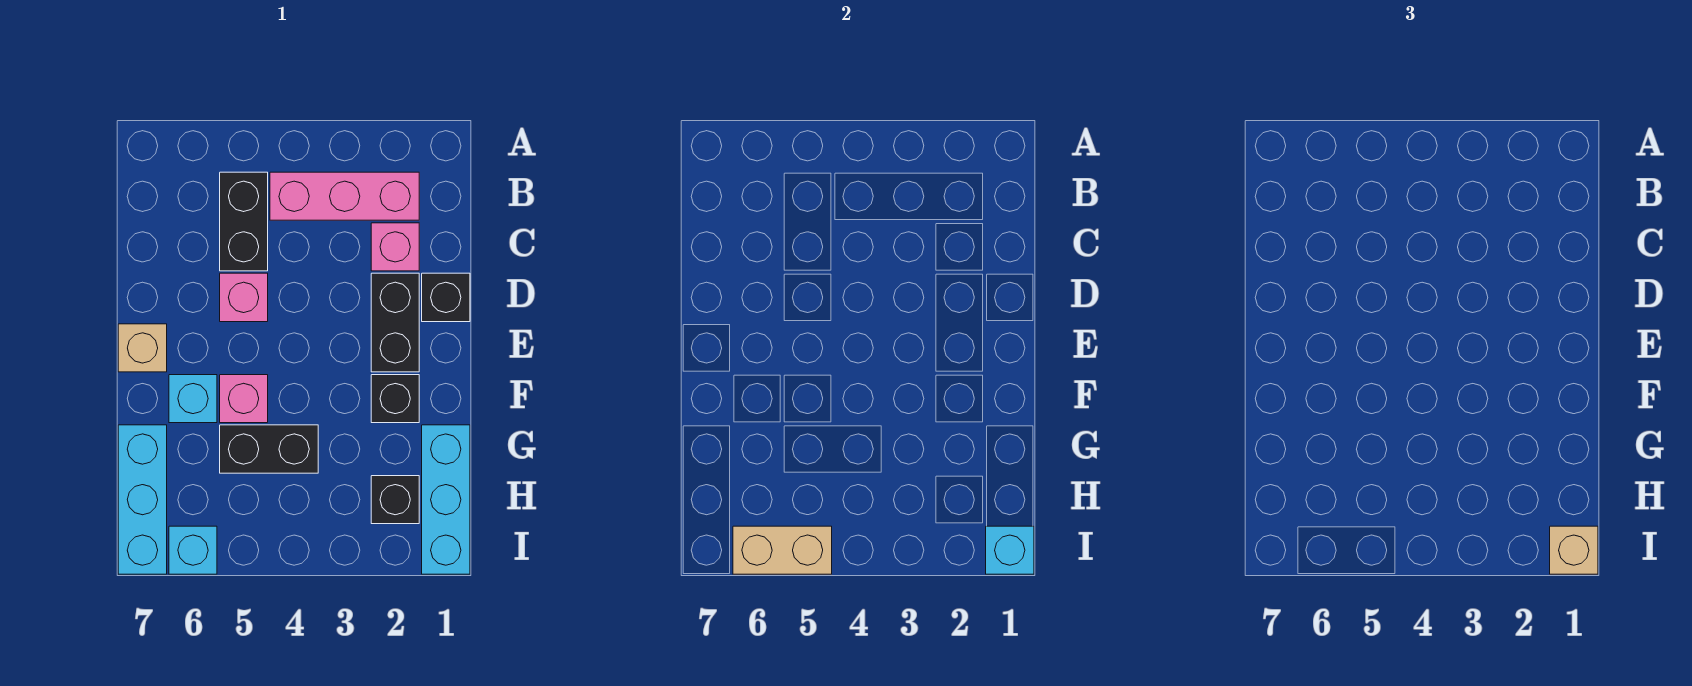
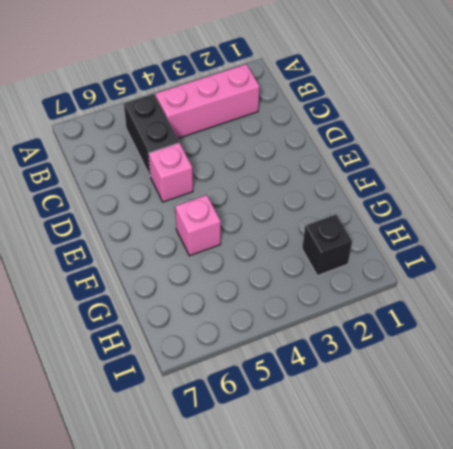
none -> pink 1x1 brick [371,223,419,271]
none -> black 1x1 brick [422,273,470,322]
none -> black 1x2 brick [371,273,419,372]

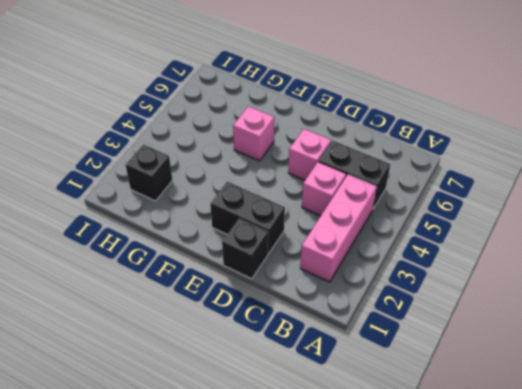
pink 1x1 brick [302,162,346,216] -> pink 1x1 brick moved to [371,223,419,271]
none -> tan 1x1 brick [118,324,167,372]
none -> black 1x1 brick [371,375,419,423]
none -> cyan 1x1 brick [169,375,217,423]

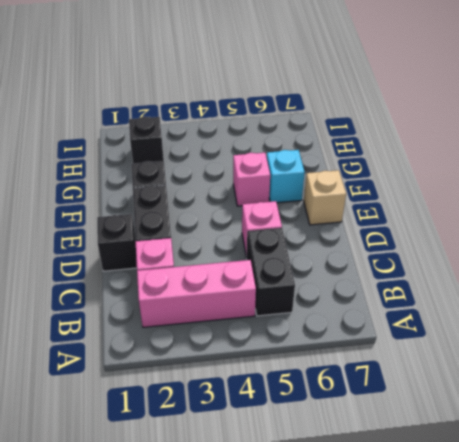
none -> cyan 1x3 brick [422,425,470,574]
none -> black 1x2 brick [220,425,318,473]
none -> cyan 1x3 brick [118,425,167,574]

